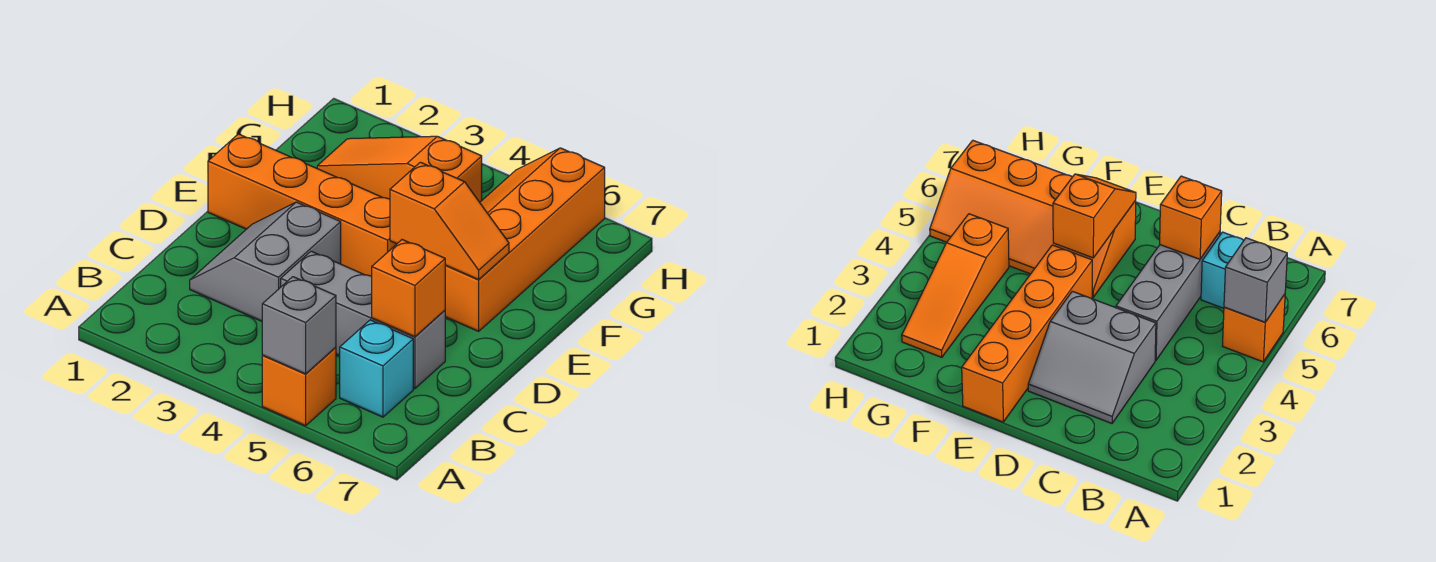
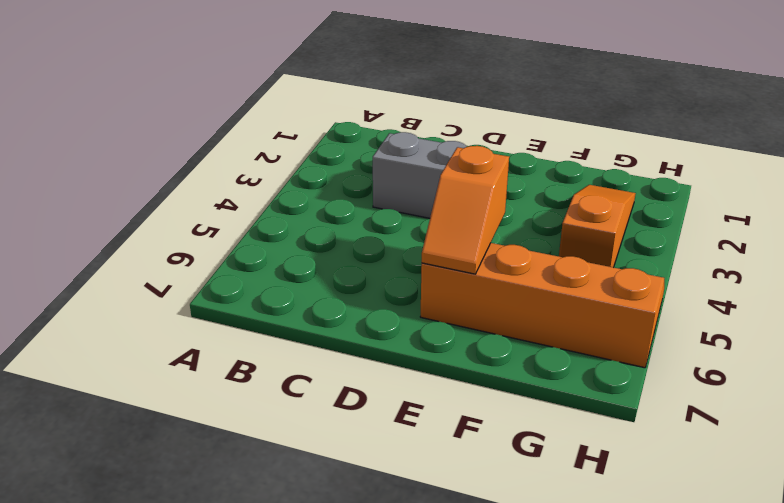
none -> orange 1x1 brick [262,347,336,426]
none -> cyan 1x1 brick [340,320,413,417]

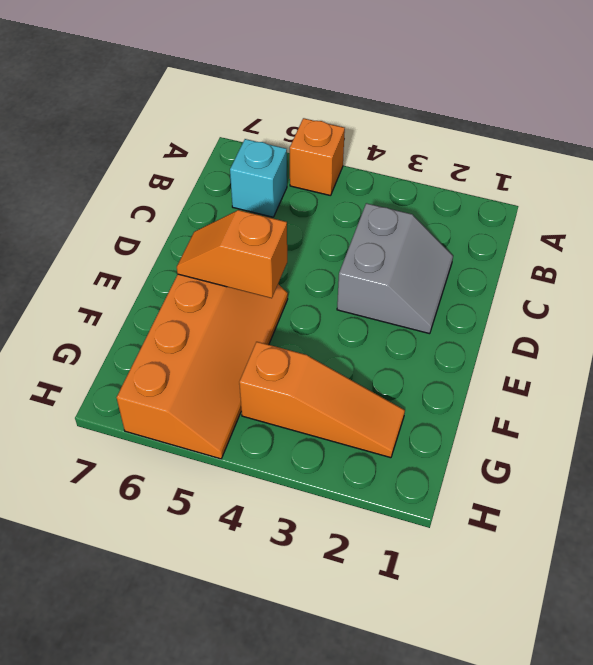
none -> grey 1x3 brick [281,251,445,389]
none -> orange 1x4 brick [208,134,396,276]

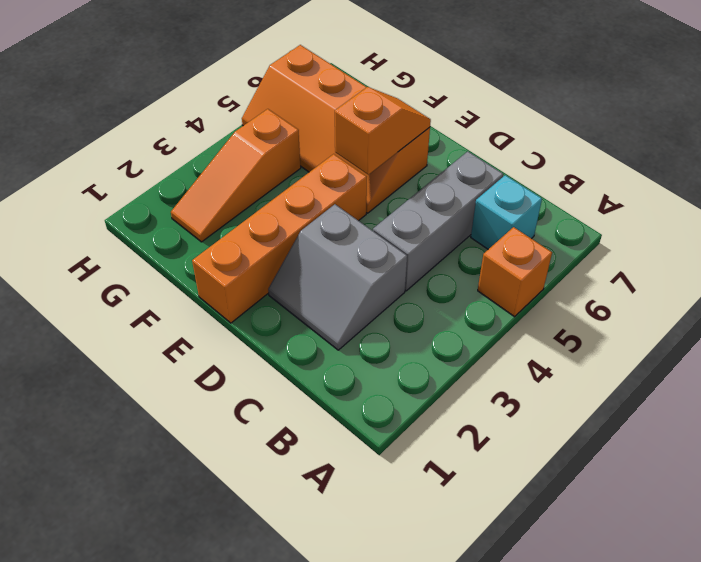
none -> grey 1x1 brick [262,277,336,374]
none -> orange 1x1 brick [372,240,445,337]

